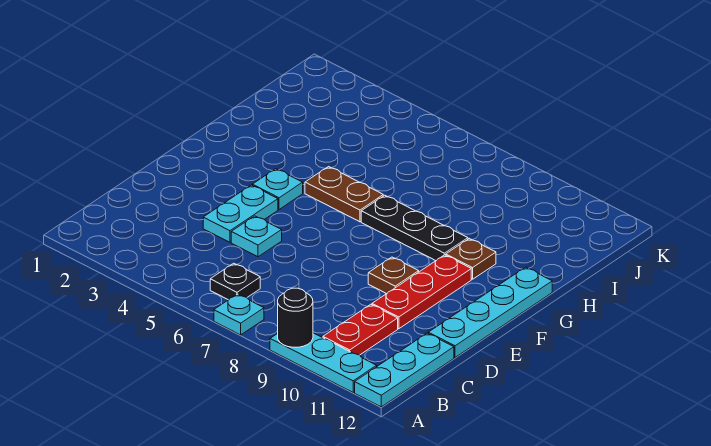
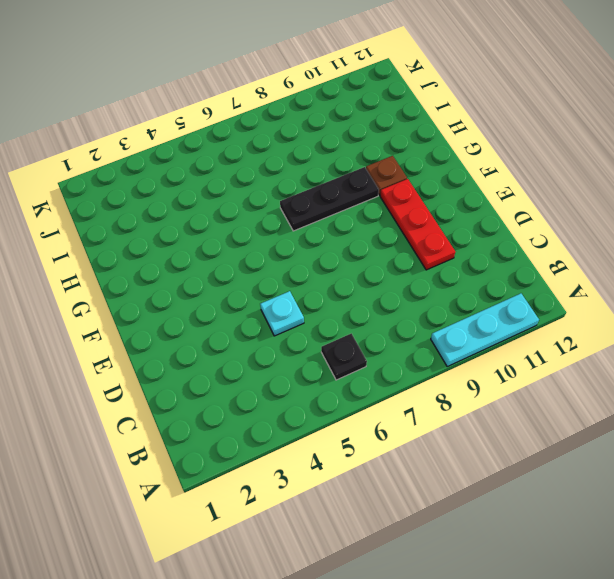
none -> cyan 1x1 plate [214,294,264,335]
none -> cyan 1x3 plate [355,333,454,407]
none -> red 1x2 plate [323,304,398,355]

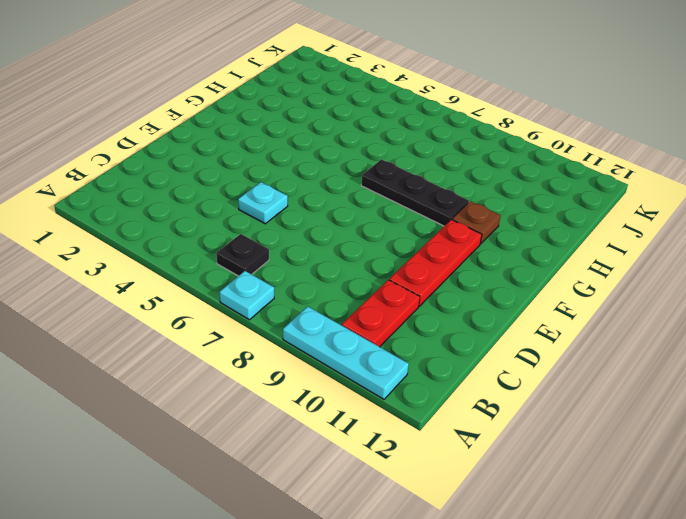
none -> cyan 1x3 plate [355,333,454,407]
none -> cyan 1x2 plate [203,185,278,242]
none -> cyan 1x4 plate [428,267,552,357]

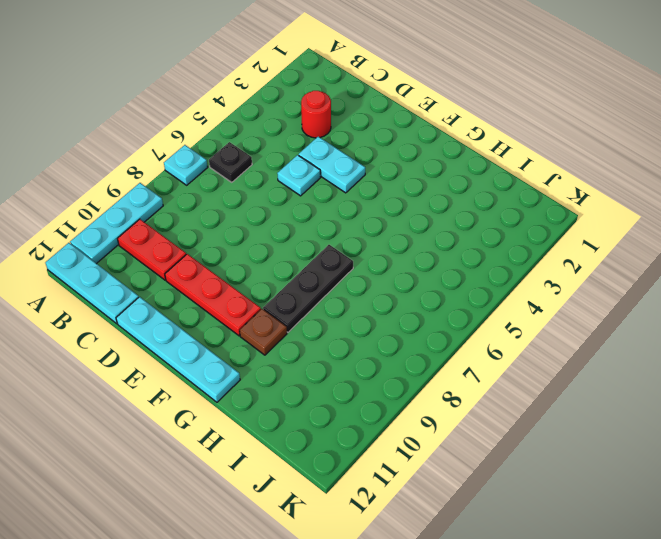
red 1x1 round brick [301,91,331,138] -> none
none -> brown 1x1 plate [368,257,419,294]
none -> cyan 1x1 plate [252,169,303,209]
none -> brown 1x2 plate [305,167,383,222]

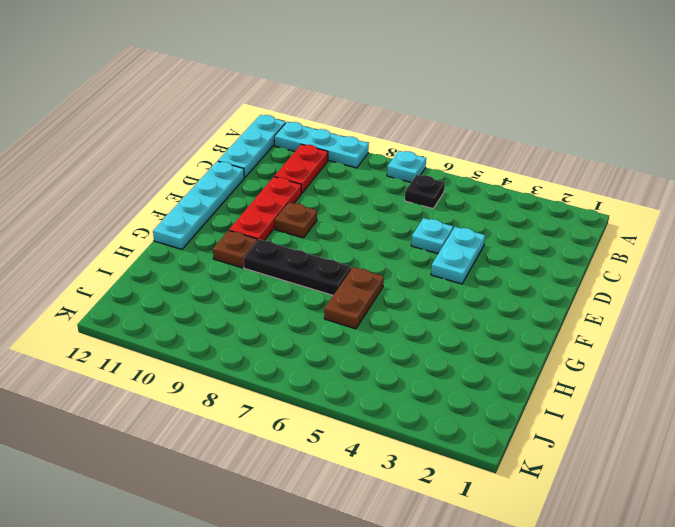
brown 1x2 plate [324,267,384,329] -> brown 1x2 plate turned to [305,167,383,222]
none -> cyan 1x1 plate [252,169,303,209]
none -> black 1x1 round brick [278,288,313,347]

